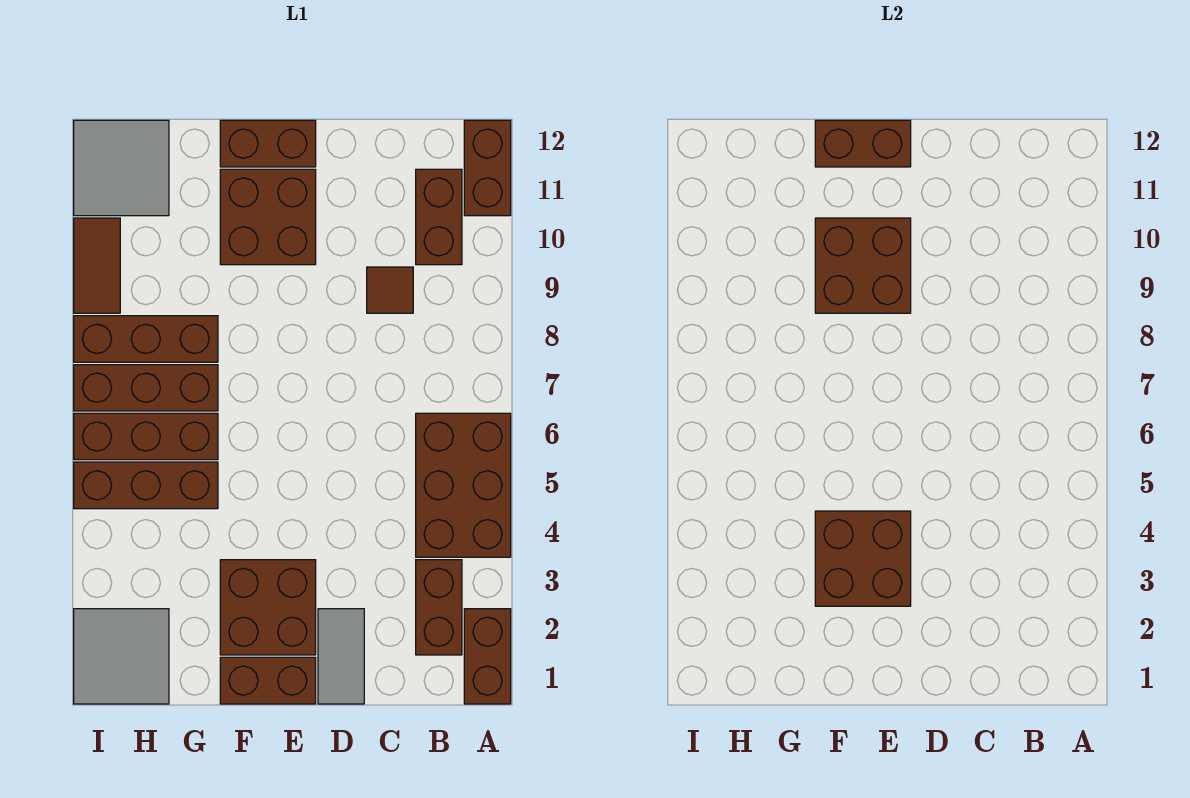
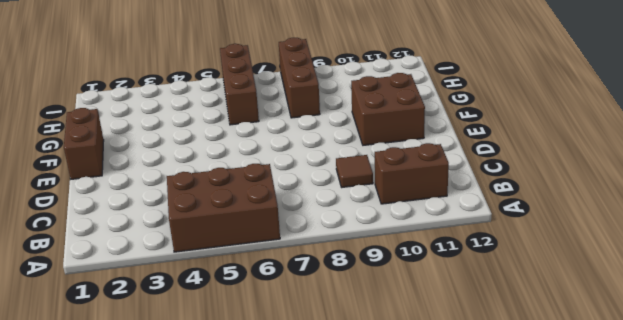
none -> brown 1x2 brick [464,609,511,704]
none -> brown 1x2 brick [464,120,511,216]
none -> brown 1x2 brick [416,560,462,655]

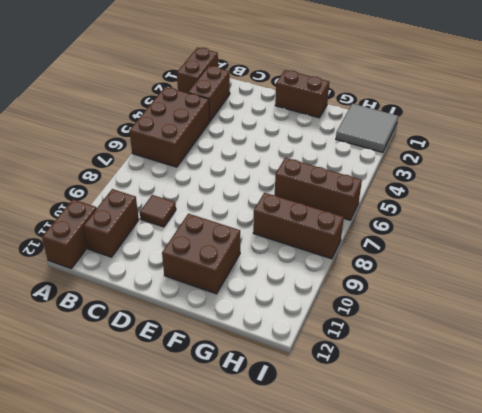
none -> grey 1x2 tile [318,609,364,704]
none -> brown 2x2 brick [220,560,316,655]
none -> brown 1x2 brick [220,120,316,167]

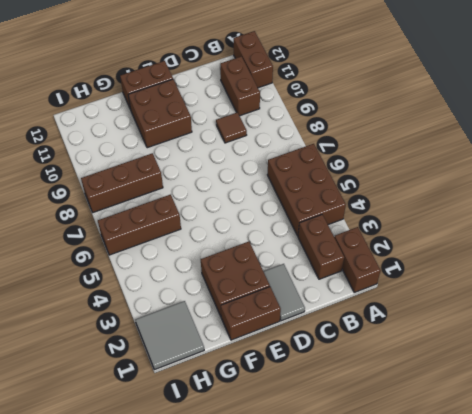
none -> brown 1x3 brick [74,462,218,509]
none -> brown 1x3 brick [74,365,218,411]
none -> grey 2x2 tile [74,120,169,216]

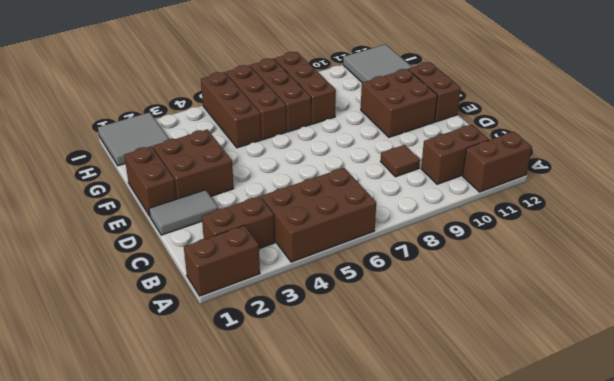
none -> brown 1x2 tile [74,218,120,313]
none -> brown 2x2 brick [815,511,911,606]
none -> brown 2x2 brick [815,218,911,313]

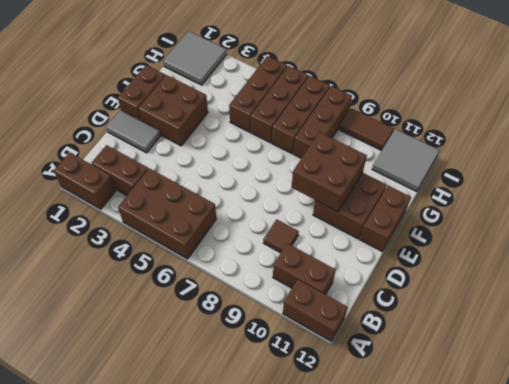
none -> brown 2x2 brick [815,511,911,606]
none -> brown 1x2 brick [815,120,911,167]

